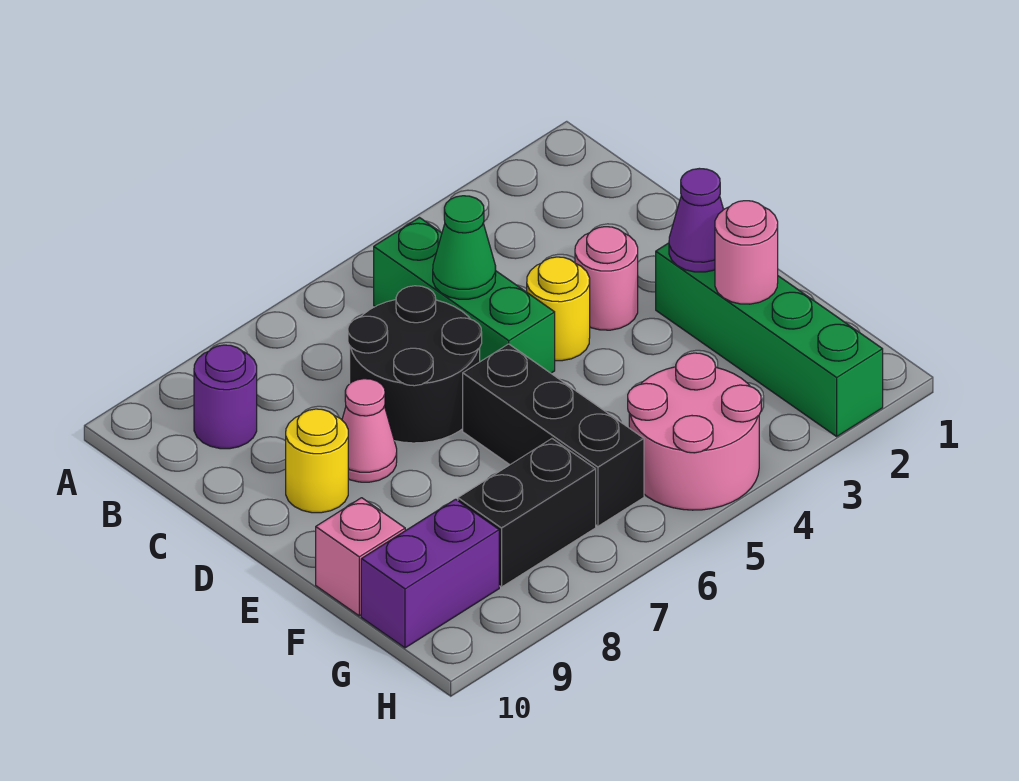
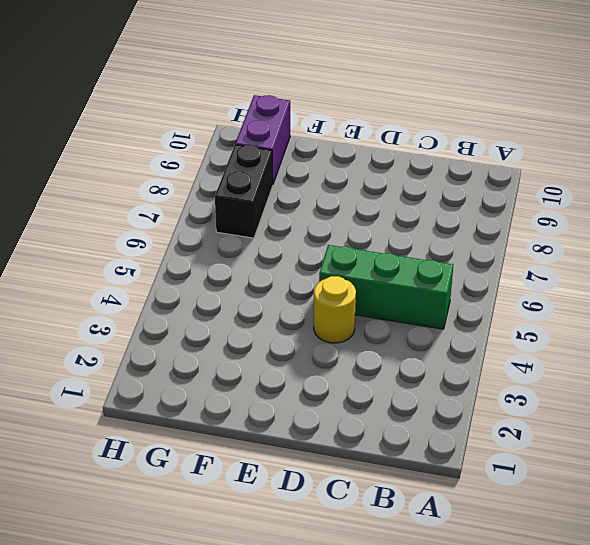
none -> purple 1x1 round brick [194,345,257,449]
none -> black 2x2 round brick [348,286,482,443]
none -> pink 1x1 round brick [575,227,638,330]

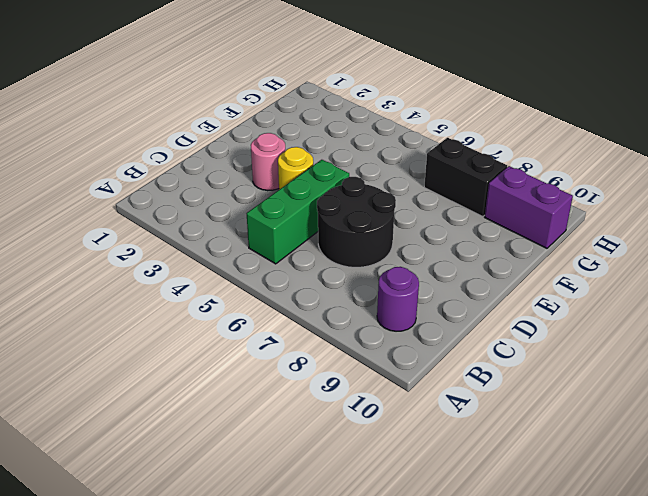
none -> pink 1x1 cone [342,379,397,482]
none -> yellow 1x1 round brick [286,409,348,513]
none -> green 1x4 brick [656,243,883,436]

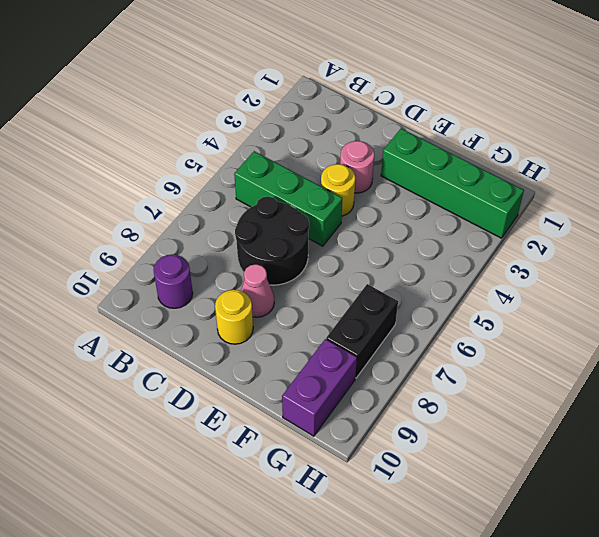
none -> black 1x3 brick [463,344,644,526]
none -> pink 1x1 brick [316,498,405,616]
none -> pink 2x2 round brick [628,353,761,510]

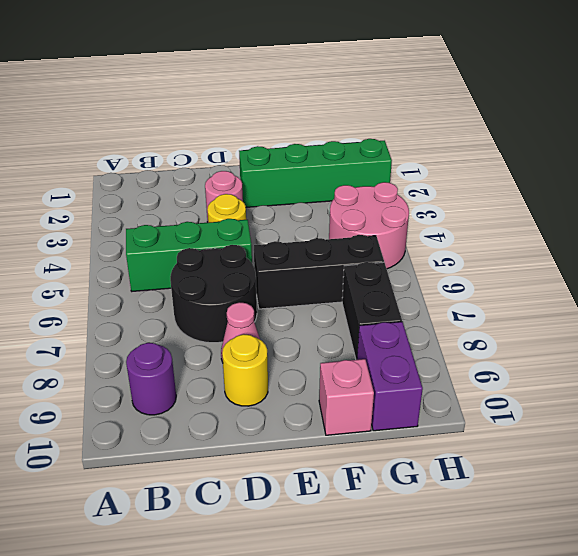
none -> green 1x1 cone [433,196,496,299]
none -> purple 1x1 cone [669,168,724,272]
none -> pink 1x1 round brick [715,201,778,304]

